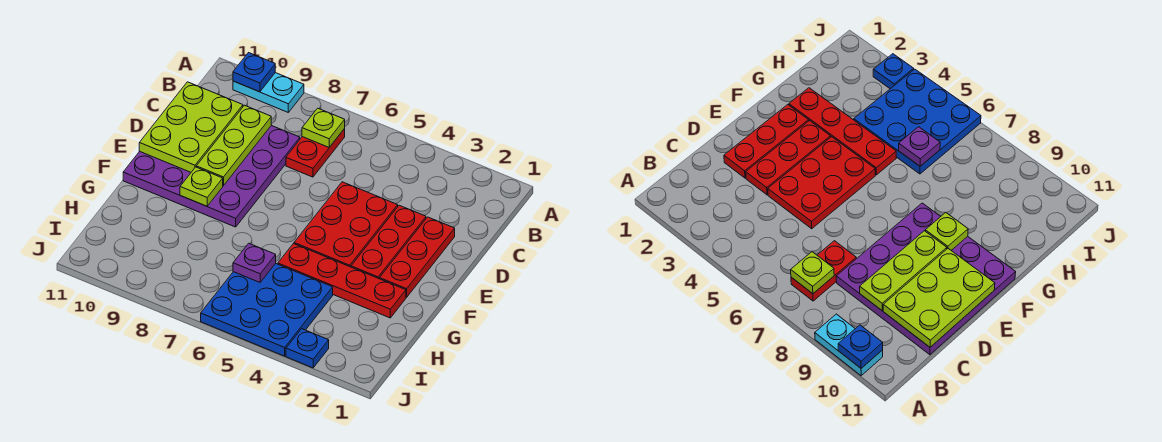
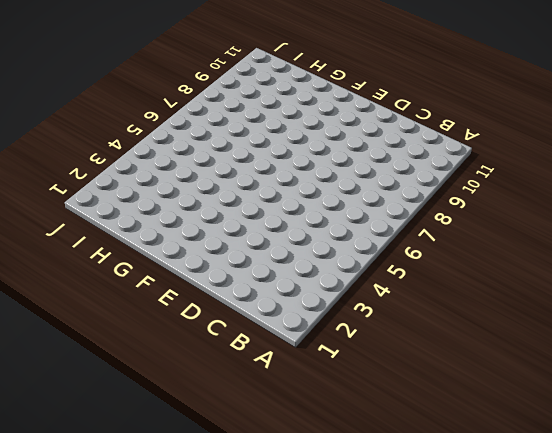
none -> cyan 1x2 plate [233,73,304,112]
none -> red 1x2 plate [286,129,345,177]
none -> purple 4x4 plate [123,125,300,227]

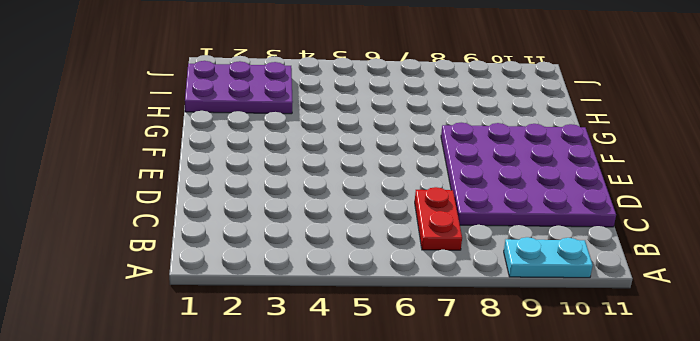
purple 2x3 plate [185,61,293,114] -> none
none -> red 1x3 plate [380,217,455,297]
none -> red 1x3 plate [351,205,426,279]
none -> red 2x3 plate [294,182,398,267]

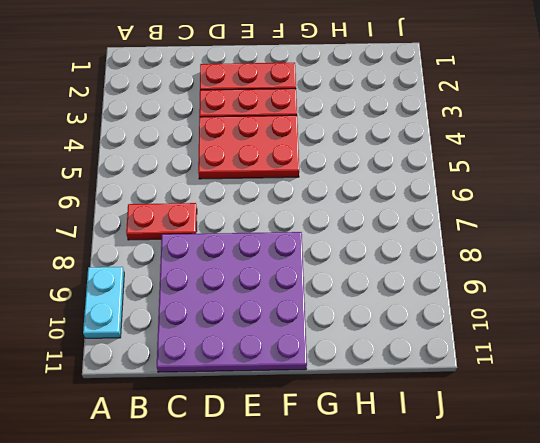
none -> red 1x4 plate [278,244,406,318]
none -> blue 3x3 plate [201,263,333,356]
none -> blue 1x1 plate [286,329,329,368]

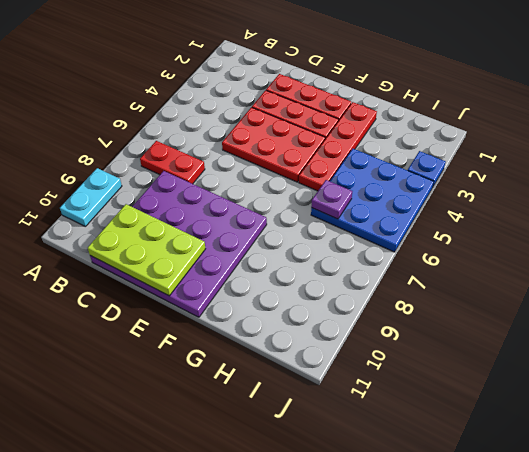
none -> blue 1x1 plate [233,53,275,92]
none -> lime 1x1 plate [302,108,345,147]
none -> lime 1x3 plate [196,105,271,186]

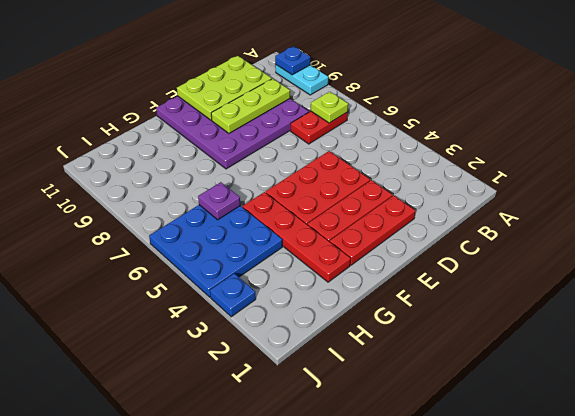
none -> lime 1x1 plate [180,167,223,206]

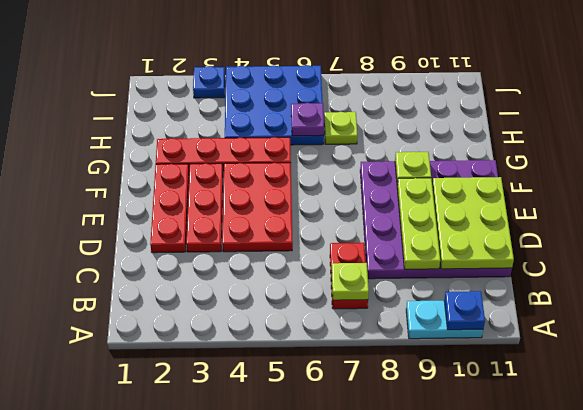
lime 1x1 plate [324,112,357,144] -> none

